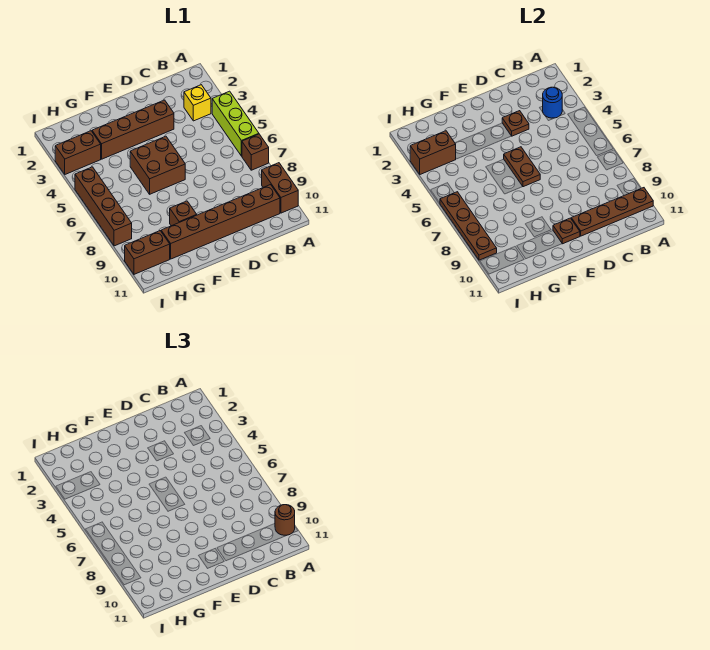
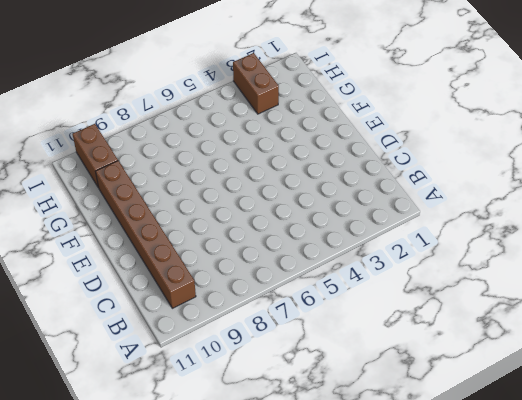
none -> lime 1x3 brick [212,91,259,156]
none -> brown 1x1 brick [242,134,269,170]
none -> brown 1x2 brick [262,163,298,213]

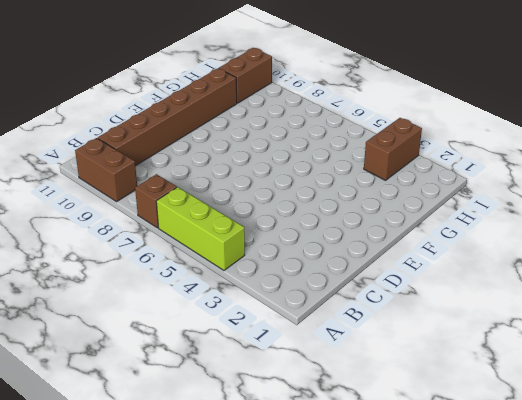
none -> yellow 1x1 brick [184,85,211,121]
none -> brown 1x4 brick [92,100,174,159]
none -> brown 2x2 brick [130,136,185,194]

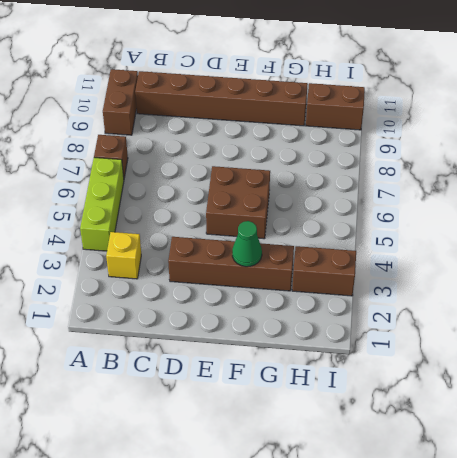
green 1x1 cone [232,221,262,267] -> none
none -> brown 1x1 brick [170,201,196,226]
none -> brown 1x4 brick [75,167,132,246]
none -> brown 1x4 plate [571,188,653,236]

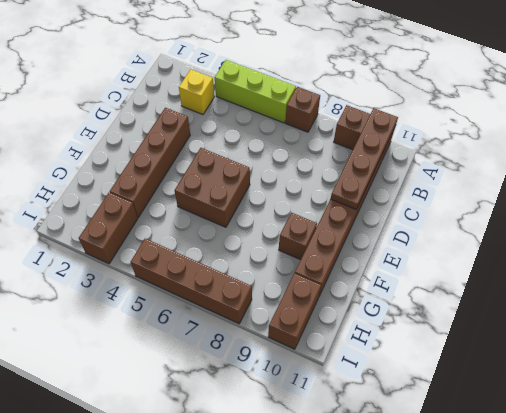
none -> blue 1x1 round brick [543,87,562,118]
none -> brown 1x1 plate [502,111,529,136]
none -> brown 1x2 plate [504,147,540,187]

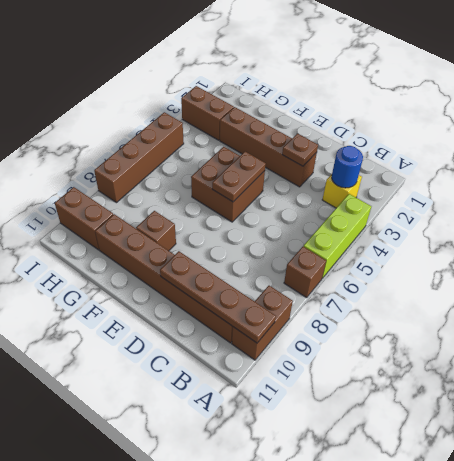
none -> brown 1x1 plate [553,218,580,244]
none -> brown 1x2 brick [410,131,456,174]
none -> brown 1x4 plate [440,192,497,260]

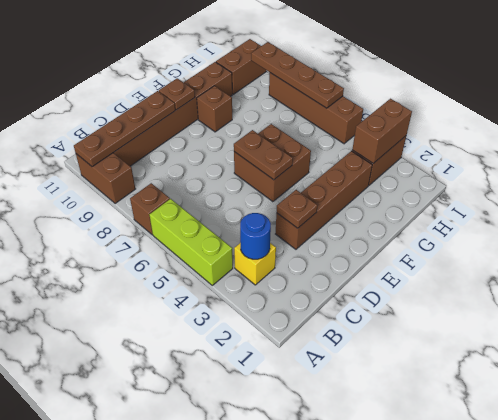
none -> brown 1x1 round brick [275,505,295,535]

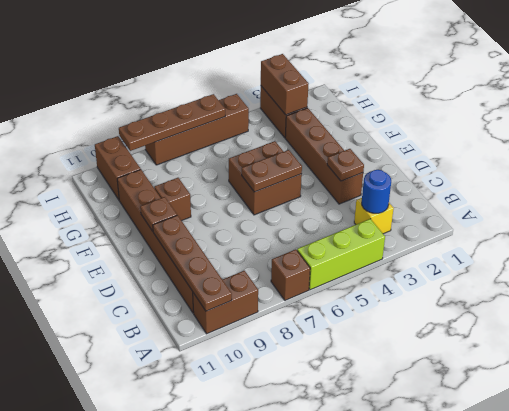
none -> brown 1x1 round brick [275,505,295,535]

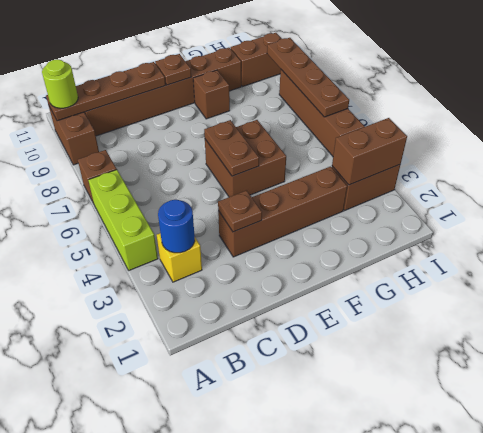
lime 1x1 round brick [42,59,78,108] -> brown 1x1 round brick [275,505,295,535]

